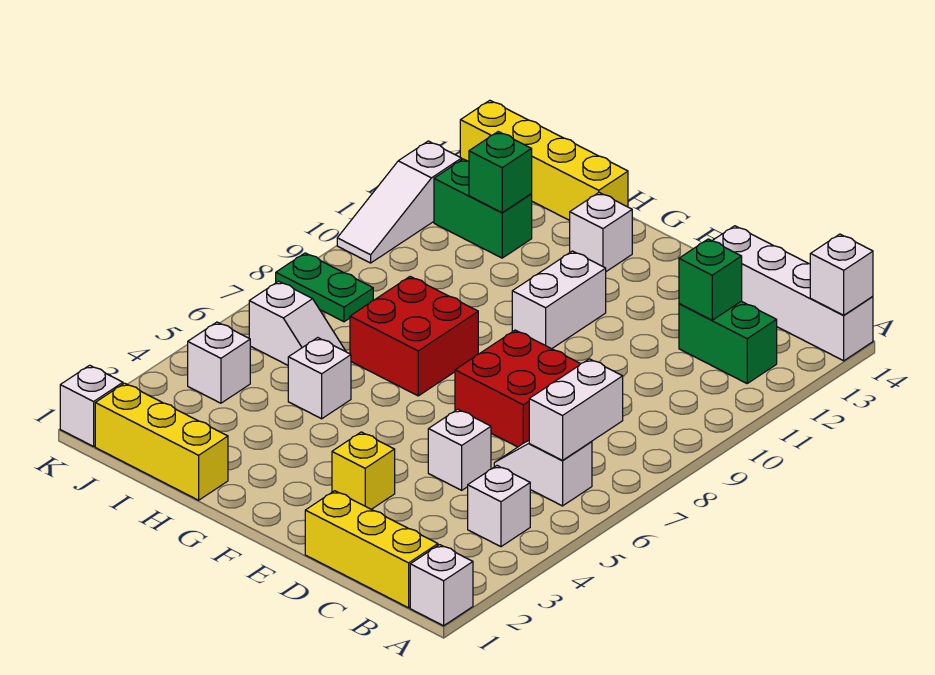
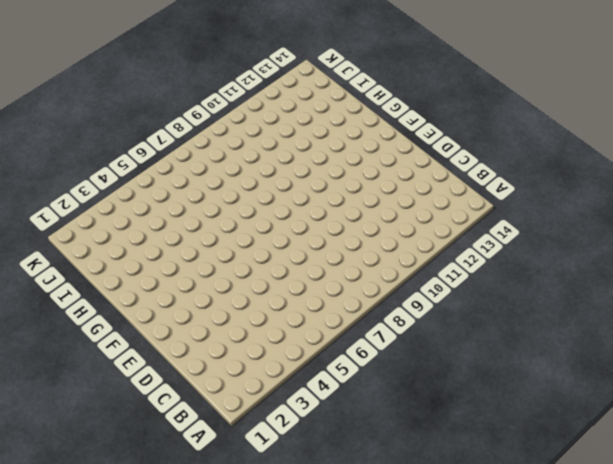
none -> white 1x1 brick [410,545,473,626]
none -> white 1x4 brick [712,226,873,361]
none -> yellow 1x3 brick [305,491,438,608]

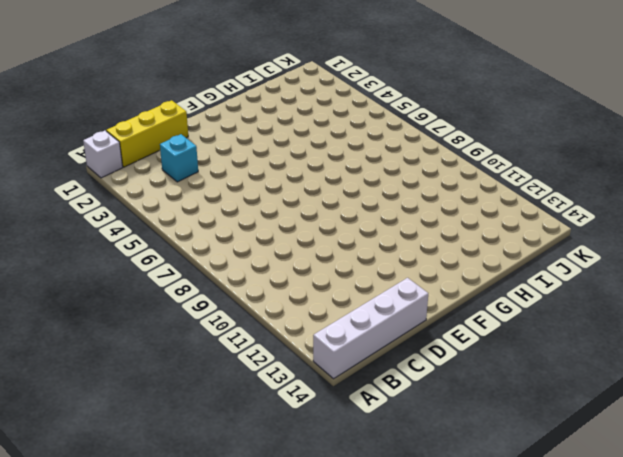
cyan 1x1 brick [160,134,198,182] -> none
none -> white 1x1 brick [468,466,530,547]
none -> white 1x2 slope [494,441,592,506]
none -> green 1x2 brick [679,301,777,383]

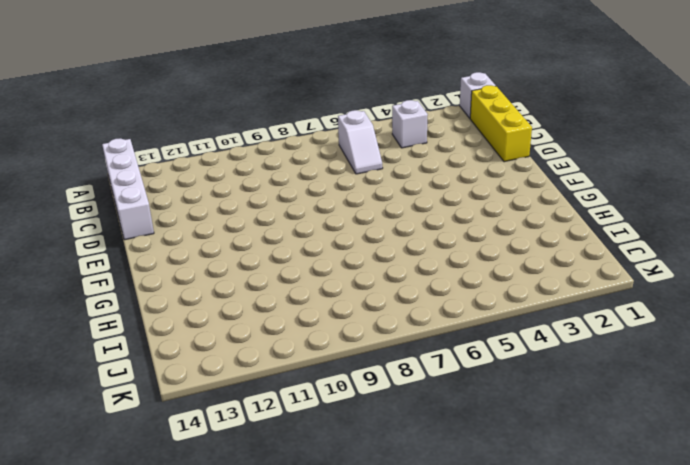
none -> green 1x2 brick [679,301,777,383]
none -> white 1x1 brick [428,409,491,490]
none -> red 2x2 brick [455,330,580,447]

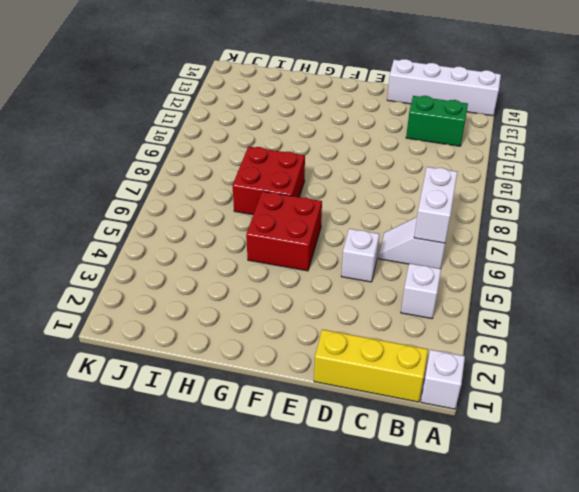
red 2x2 brick [246,191,322,271] -> red 2x2 brick moved to [455,330,580,447]
none -> yellow 1x1 brick [332,432,395,509]
none -> white 1x2 brick [512,251,606,349]
none -> white 1x1 brick [570,193,632,271]

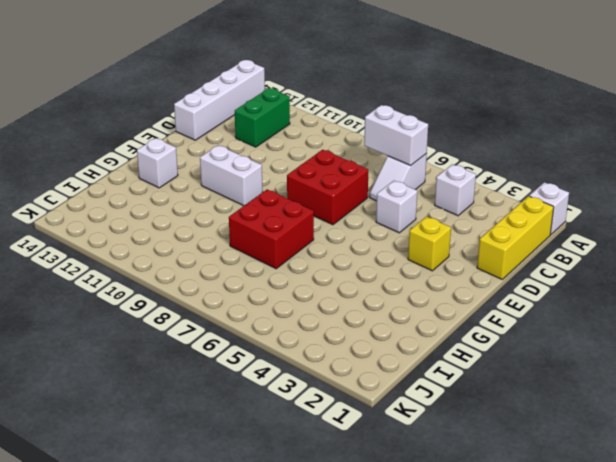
none -> yellow 1x3 brick [95,383,228,500]
none -> white 1x1 brick [288,338,351,419]
none -> yellow 1x4 brick [460,100,628,220]

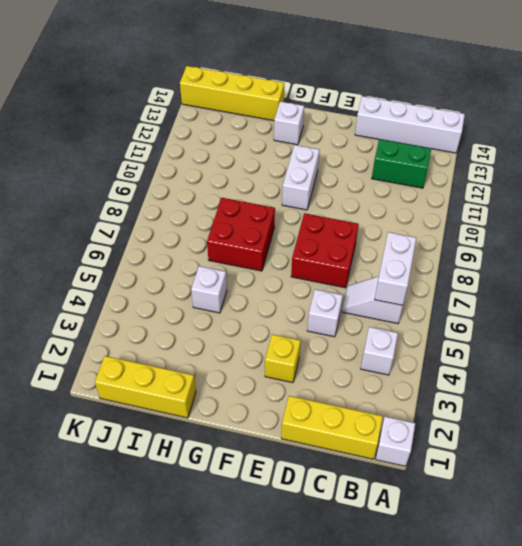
none -> white 1x2 slope [249,281,346,365]
none -> green 1x2 brick [434,159,532,258]
none -> white 1x1 brick [188,322,250,403]

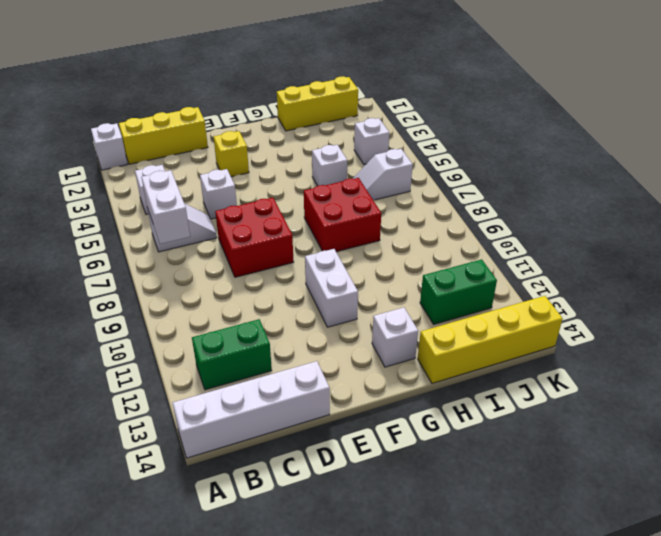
none -> green 1x2 plate [276,253,373,322]
none -> white 1x1 brick [60,365,123,446]
none -> white 1x3 slope [337,141,462,263]

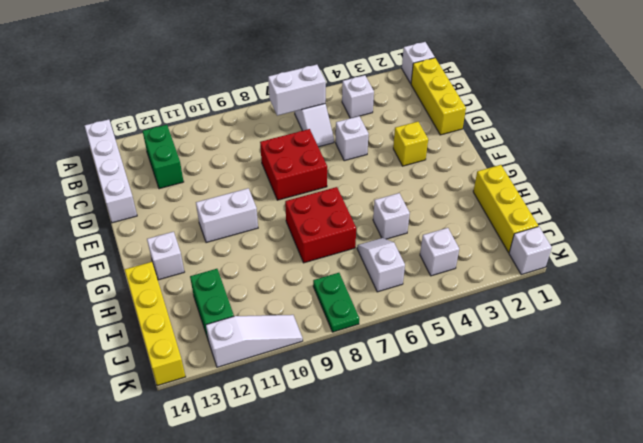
none -> white 1x1 brick [810,234,873,315]
none -> green 1x1 brick [679,239,742,320]
none -> green 1x1 brick [469,132,532,212]

